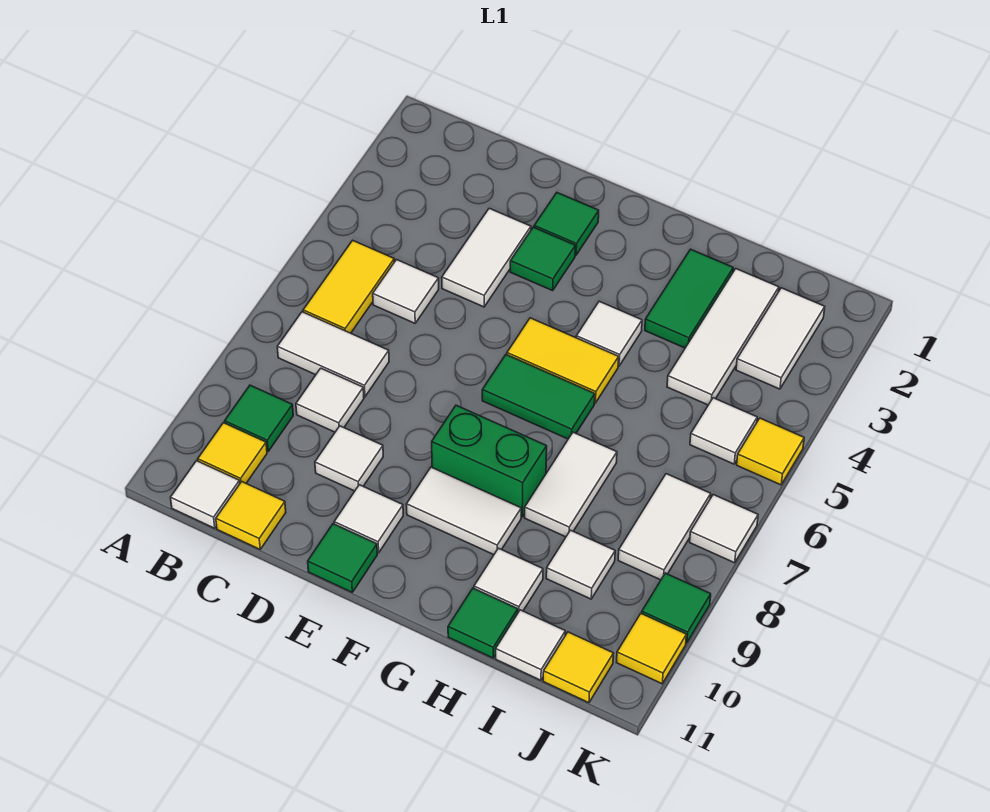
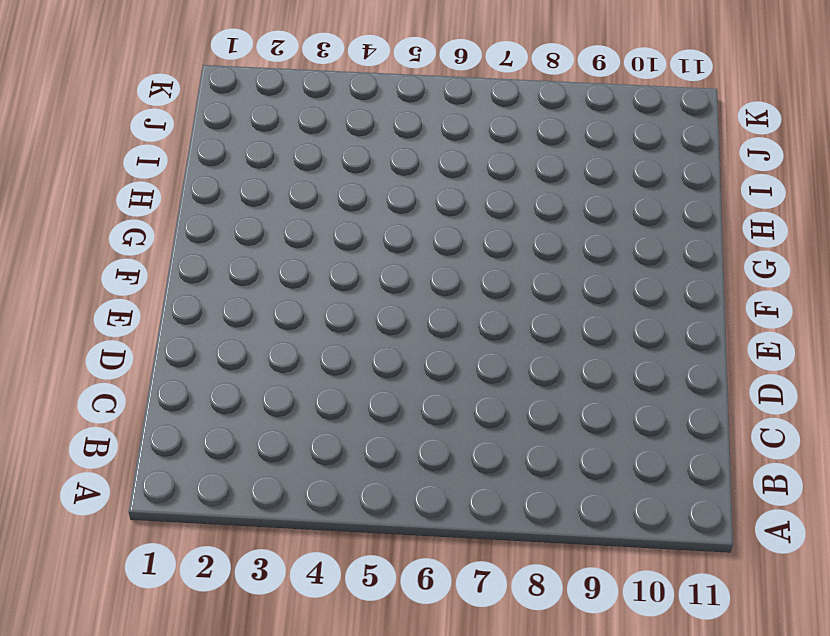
none -> yellow 1x2 tile [303,240,394,333]
none -> white 1x2 tile [277,312,389,397]
none -> green 1x1 tile [225,385,293,451]
none -> yellow 1x1 tile [198,423,267,483]

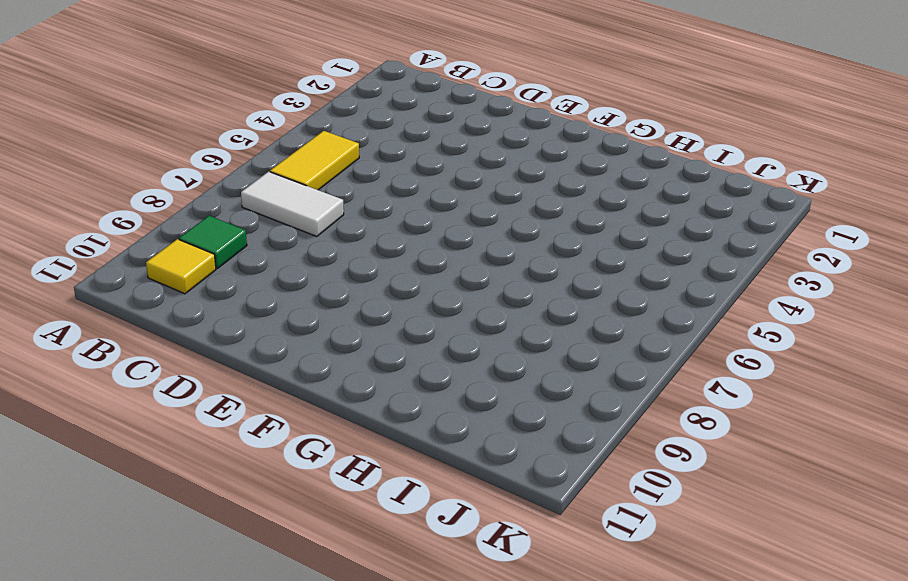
none -> white 1x1 tile [170,461,240,528]
none -> white 1x1 tile [373,260,439,323]
none -> white 1x1 tile [296,368,364,432]
none -> yellow 1x1 tile [216,482,286,549]

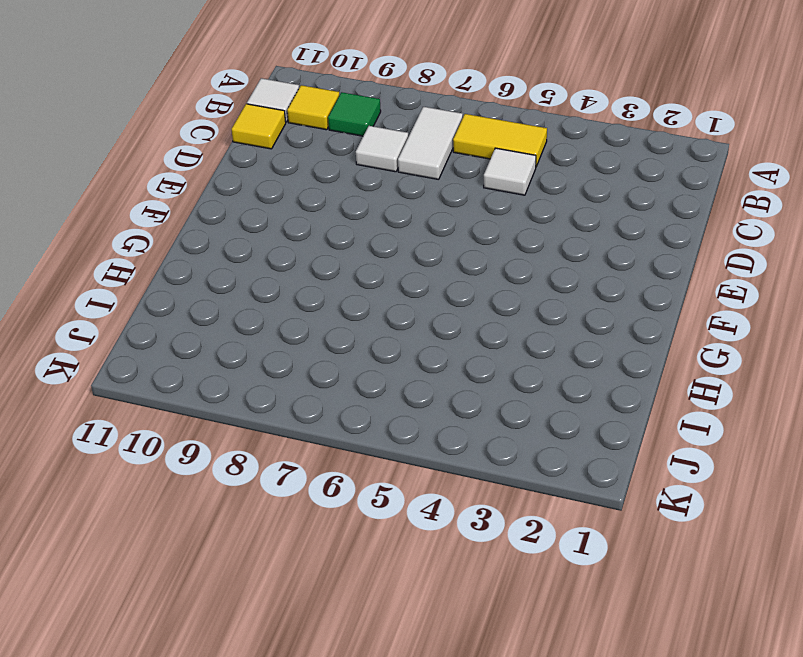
none -> white 1x2 tile [442,208,531,307]
none -> white 1x1 tile [315,426,383,491]
none -> green 1x1 tile [534,193,599,255]
none -> green 1x1 tile [510,227,575,291]

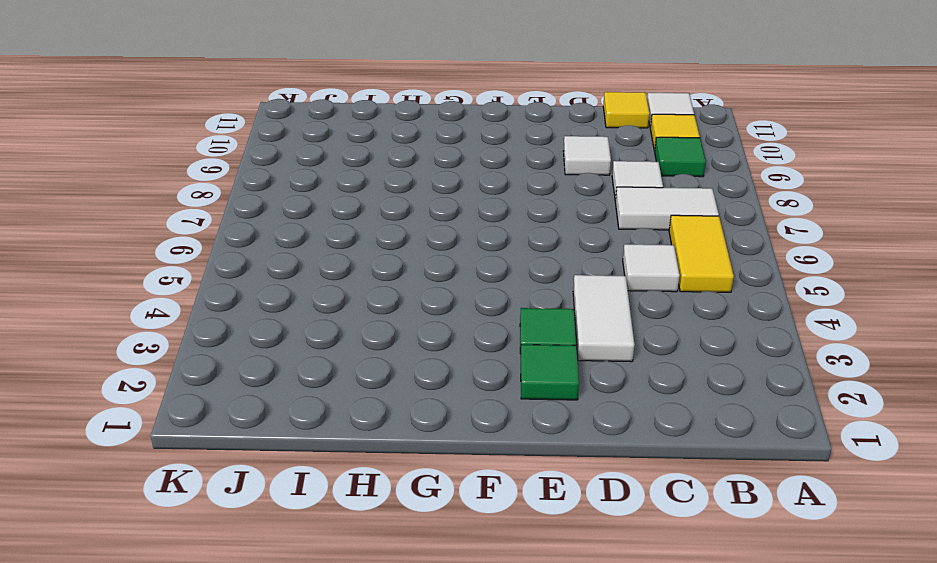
none -> white 1x1 tile [334,485,403,553]
none -> green 1x1 tile [308,524,377,592]
none -> yellow 1x2 tile [507,318,619,403]
none -> green 1x2 tile [482,355,595,439]

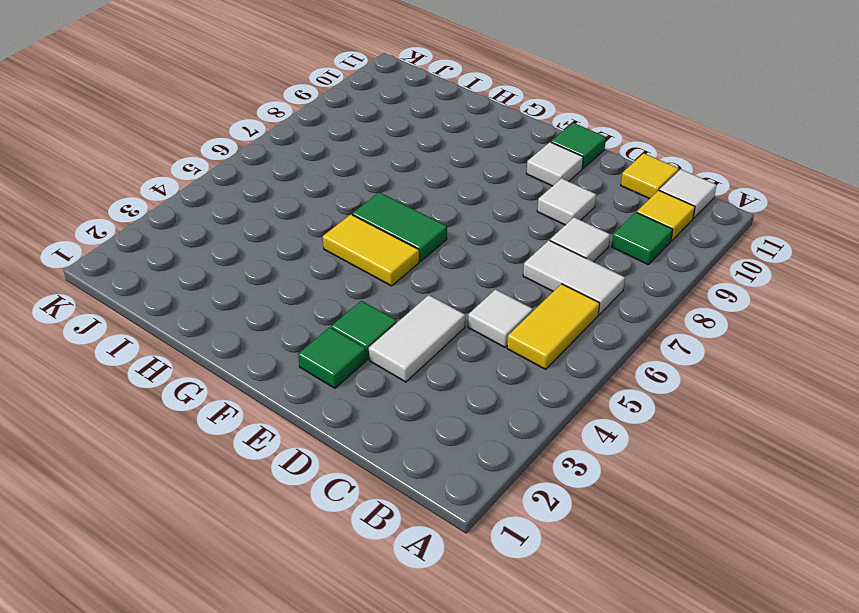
none -> green 1x2 brick [432,405,547,517]
none -> white 1x2 tile [406,467,521,555]
none -> white 1x1 tile [576,301,642,366]
none -> green 1x2 tile [645,249,733,348]

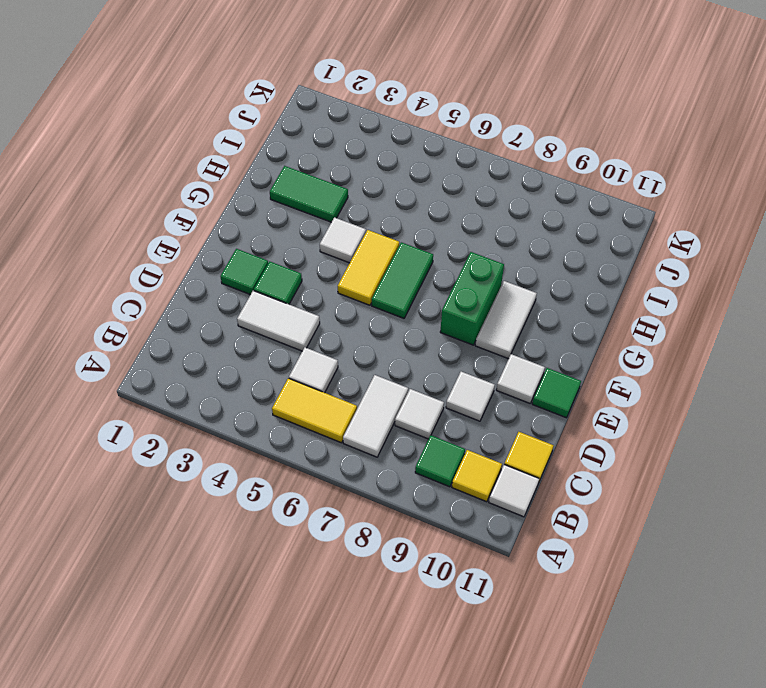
none -> white 1x2 tile [525,432,617,537]
none -> white 1x1 tile [474,548,543,612]
none -> green 1x1 tile [448,588,518,658]
none -> white 1x3 tile [667,269,779,405]

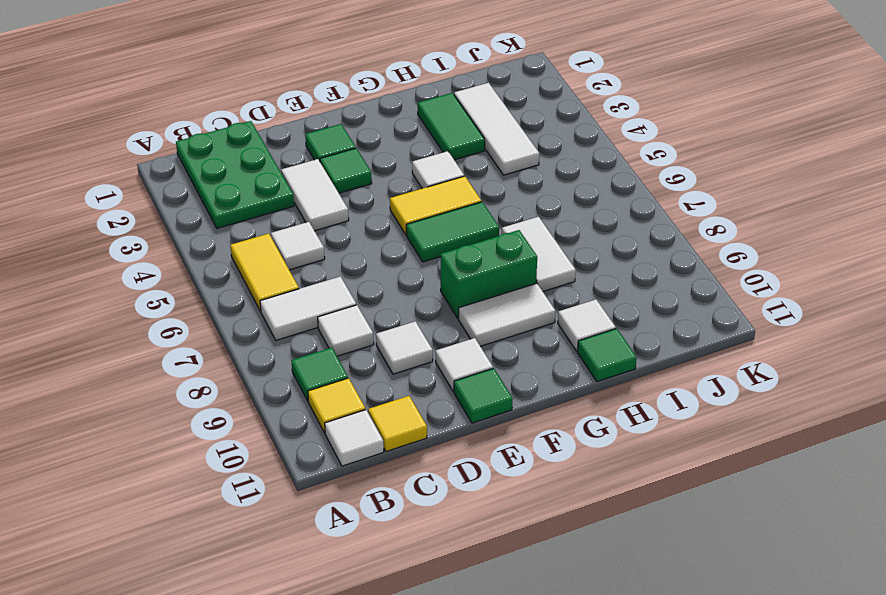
green 2x3 plate [176,121,294,228] -> none
none -> white 1x1 tile [546,530,615,599]
none -> white 1x1 tile [496,610,565,680]
none -> white 1x2 tile [736,288,825,389]
none -> white 1x1 tile [690,398,757,464]

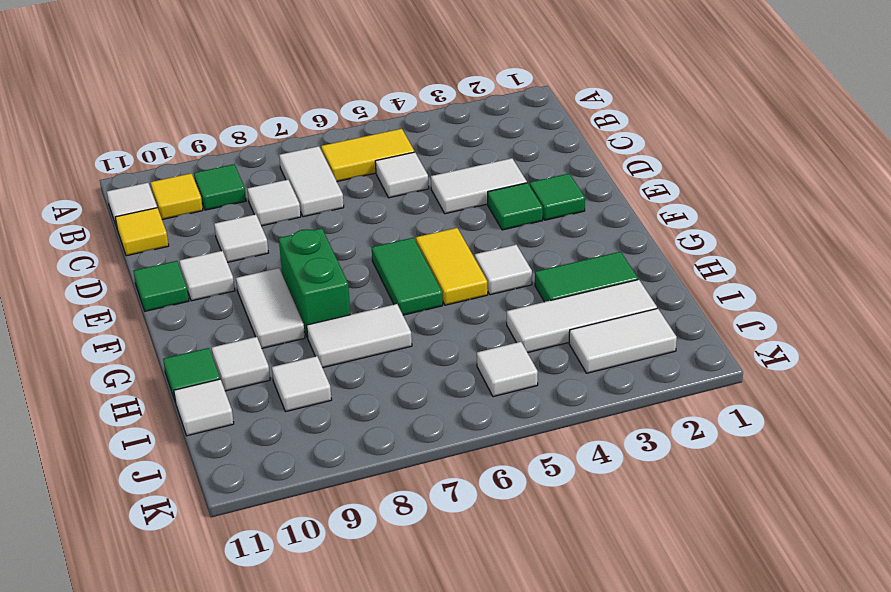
none -> white 1x2 tile [618,474,711,580]
none -> yellow 1x1 tile [543,632,614,703]
none -> yellow 1x1 tile [737,418,804,485]
none -> white 1x1 tile [690,495,758,563]

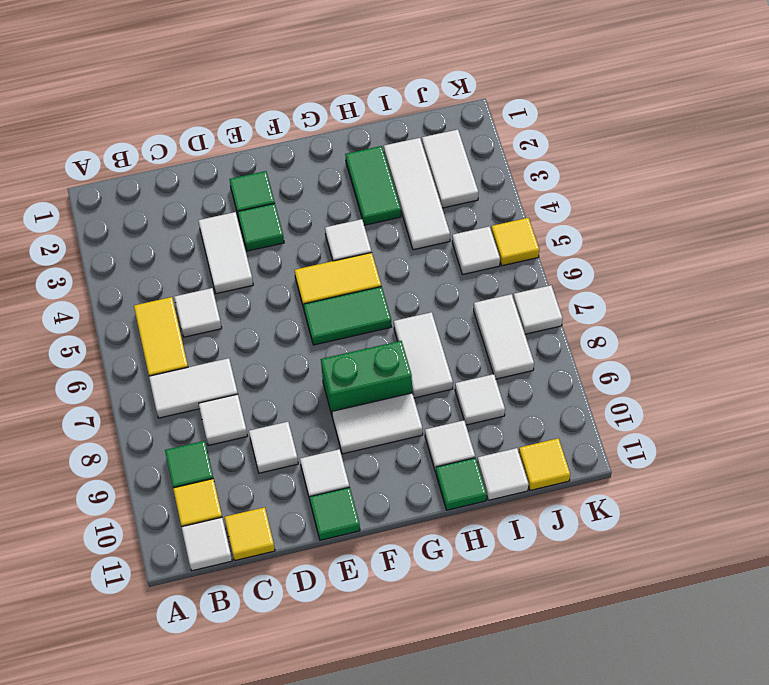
none -> green 1x1 tile [642,573,711,643]
none -> yellow 1x1 tile [617,613,687,684]

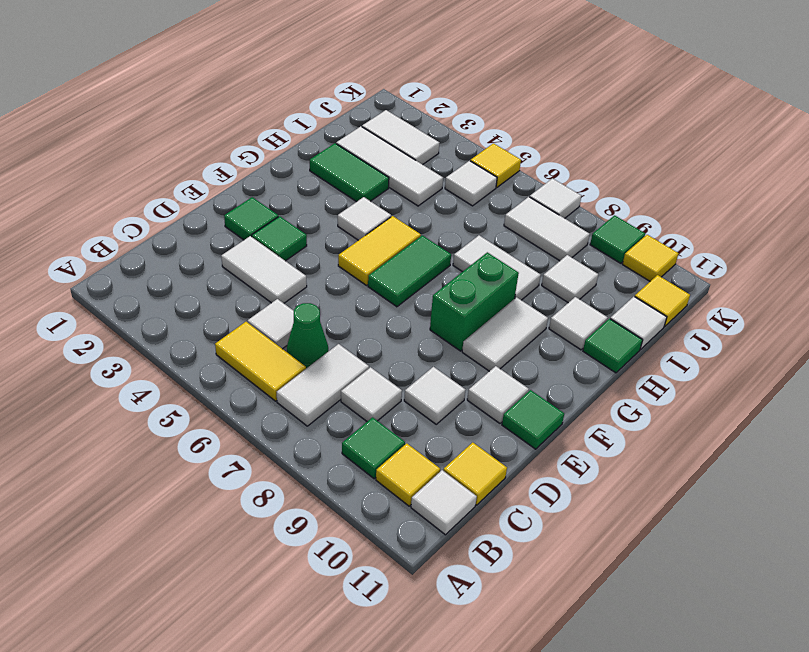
green 1x1 cone [287,303,328,368] -> none

